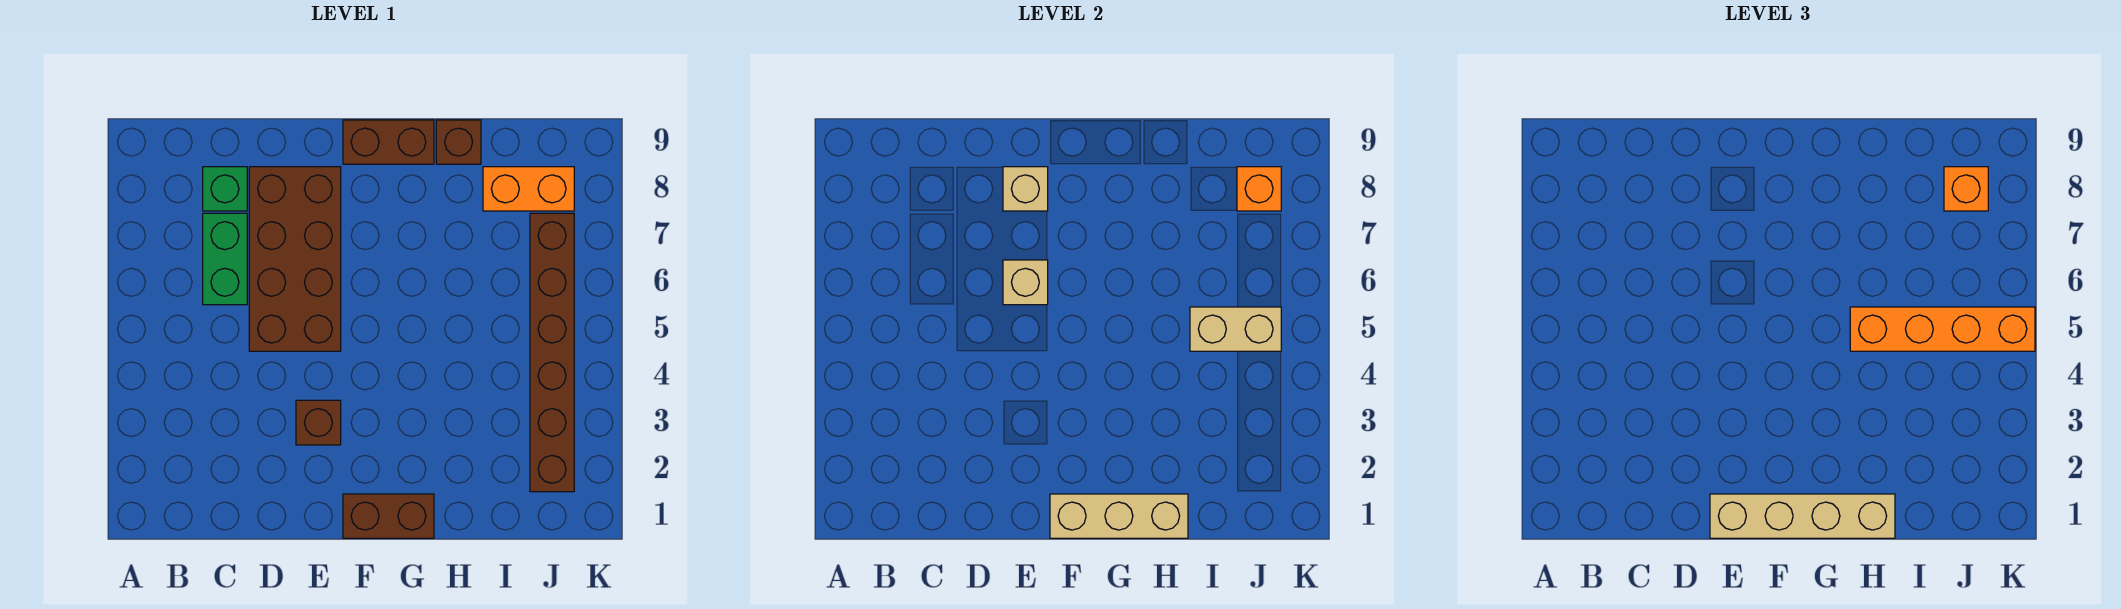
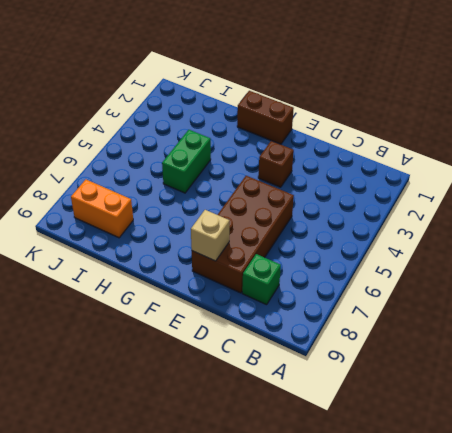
green 1x2 brick [162,130,211,193] -> green 1x2 brick moved to [203,213,247,305]
none -> brown 1x2 brick [343,120,434,164]
none -> brown 1x1 brick [436,120,481,164]
none -> brown 1x6 brick [530,213,574,492]

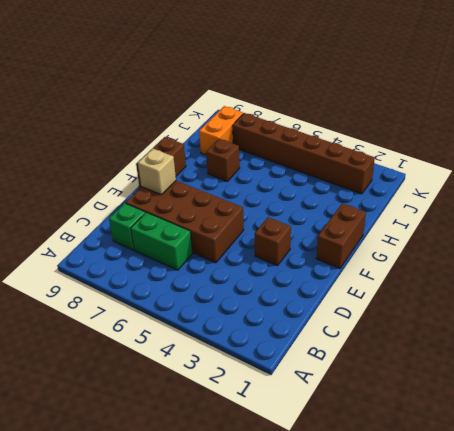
brown 1x1 brick [206,139,240,181] -> brown 1x1 brick moved to [436,120,481,164]
none -> tan 1x1 brick [1003,260,1048,305]
none -> tan 1x3 brick [1050,494,1188,538]
none -> tan 1x2 brick [1190,307,1281,351]

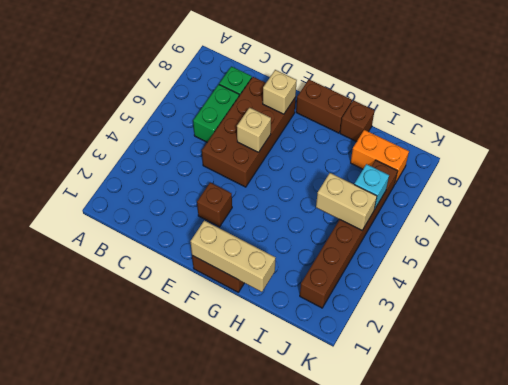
cyan 1x1 brick [354,164,389,210] -> none
none -> orange 1x1 brick [1237,167,1281,211]
none -> tan 1x4 brick [1710,494,1895,538]
none -> orange 1x4 brick [1850,307,2035,351]

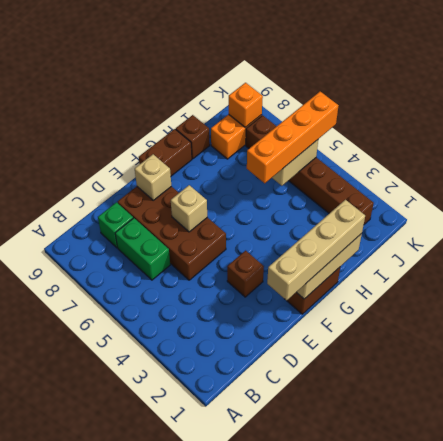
none -> orange 1x1 brick [1944,167,1988,211]

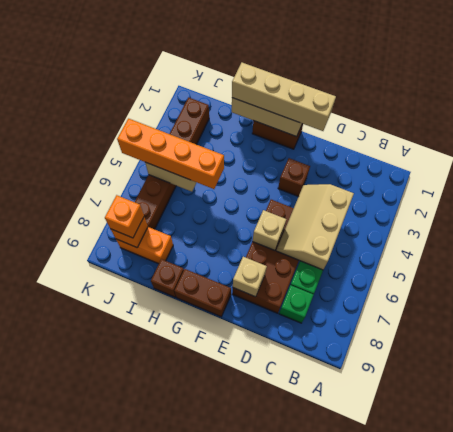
tan 2x3 slope [276,184,354,270] -> none

